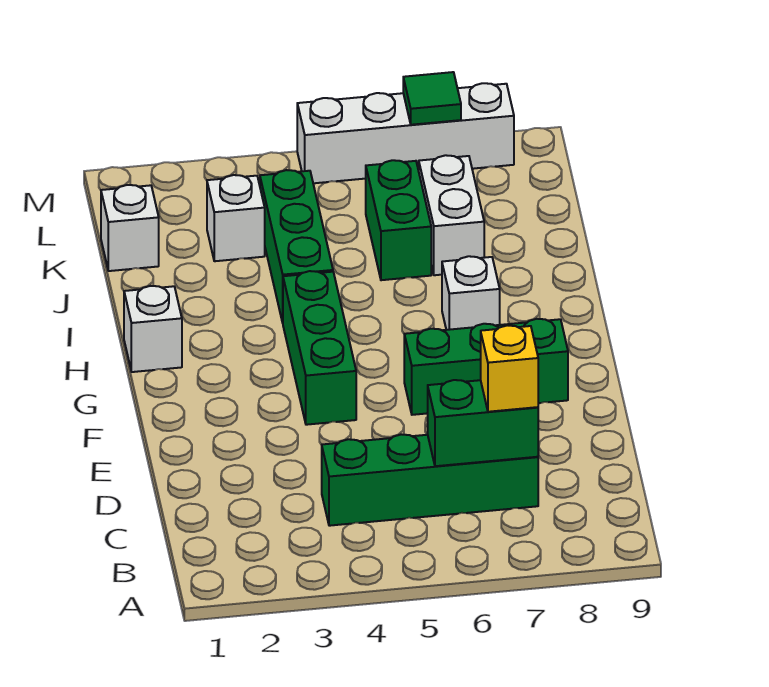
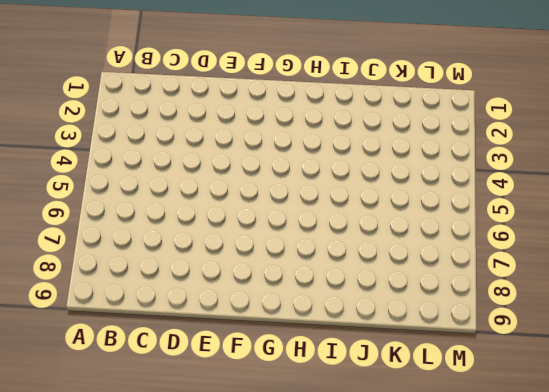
none -> green 1x4 brick [322,434,538,526]
none -> green 1x3 brick [283,271,356,425]
none -> green 1x3 brick [404,319,568,415]

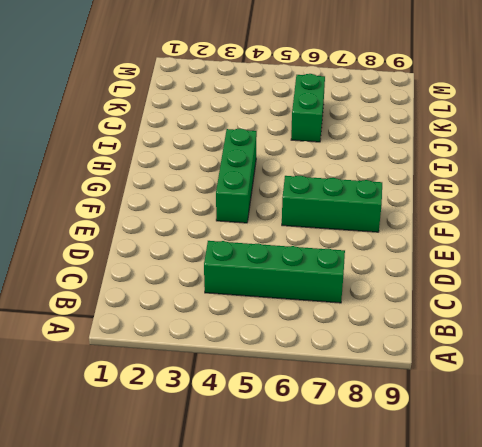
none -> white 1x1 brick [124,286,182,372]
none -> white 1x1 brick [442,256,500,330]
none -> green 1x3 brick [260,170,333,323]

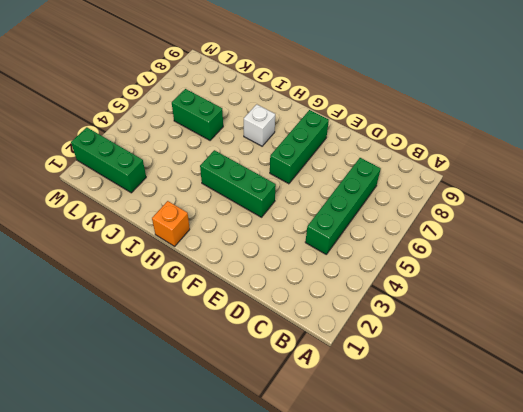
orange 1x1 brick [152,201,190,246] -> white 1x1 brick [124,286,182,372]
green 1x3 brick [71,127,146,193] -> green 1x3 brick moved to [260,170,333,323]
none -> white 1x2 brick [419,155,484,275]
none -> white 1x1 brick [101,185,159,271]
none -> white 1x1 brick [207,175,265,261]

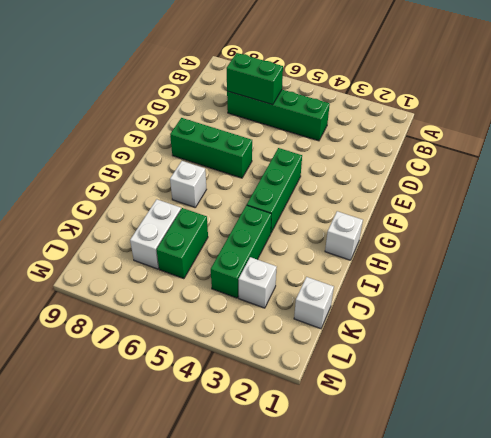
none -> white 1x4 brick [297,83,514,183]
none -> green 1x1 tile [403,72,461,125]
none -> yellow 1x1 brick [481,325,538,412]

